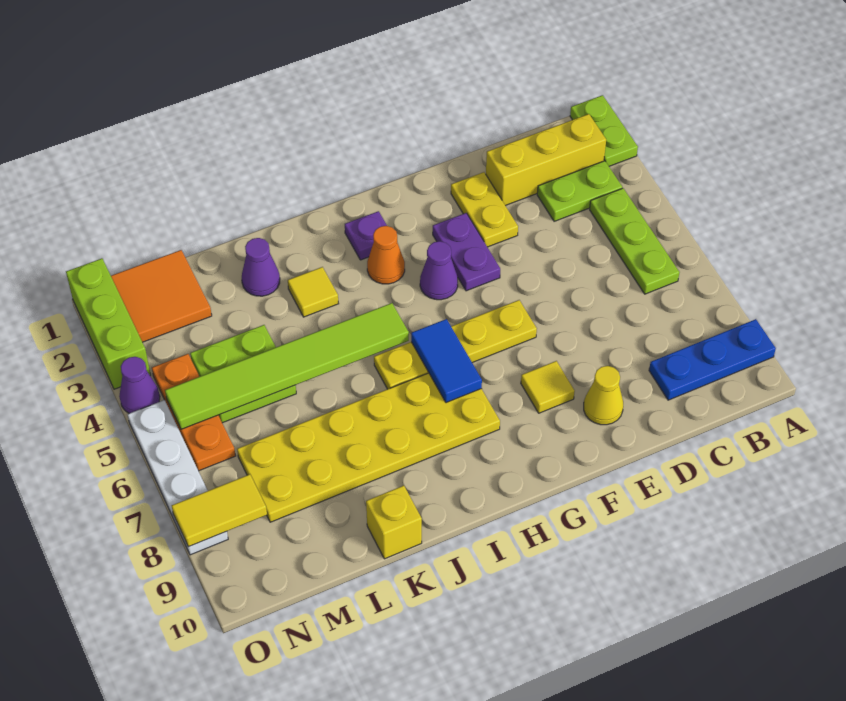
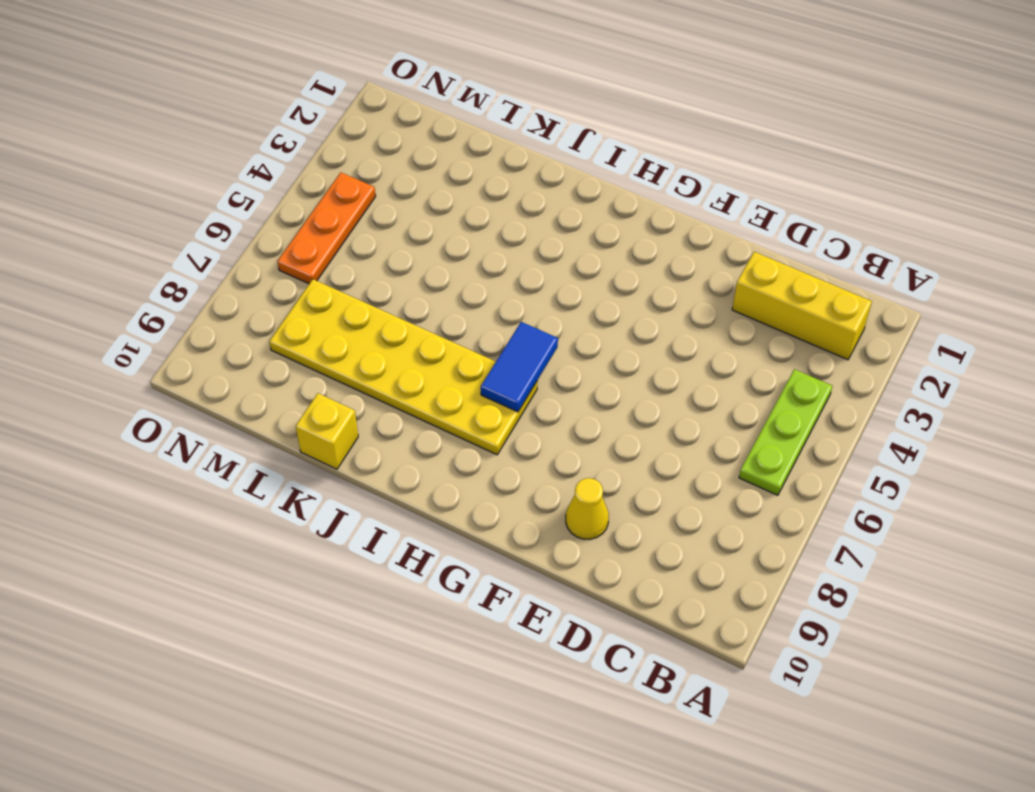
none -> lime 1x2 plate [570,95,638,166]
none -> blue 1x3 plate [649,319,776,400]
none -> lime 1x2 plate [537,161,622,221]

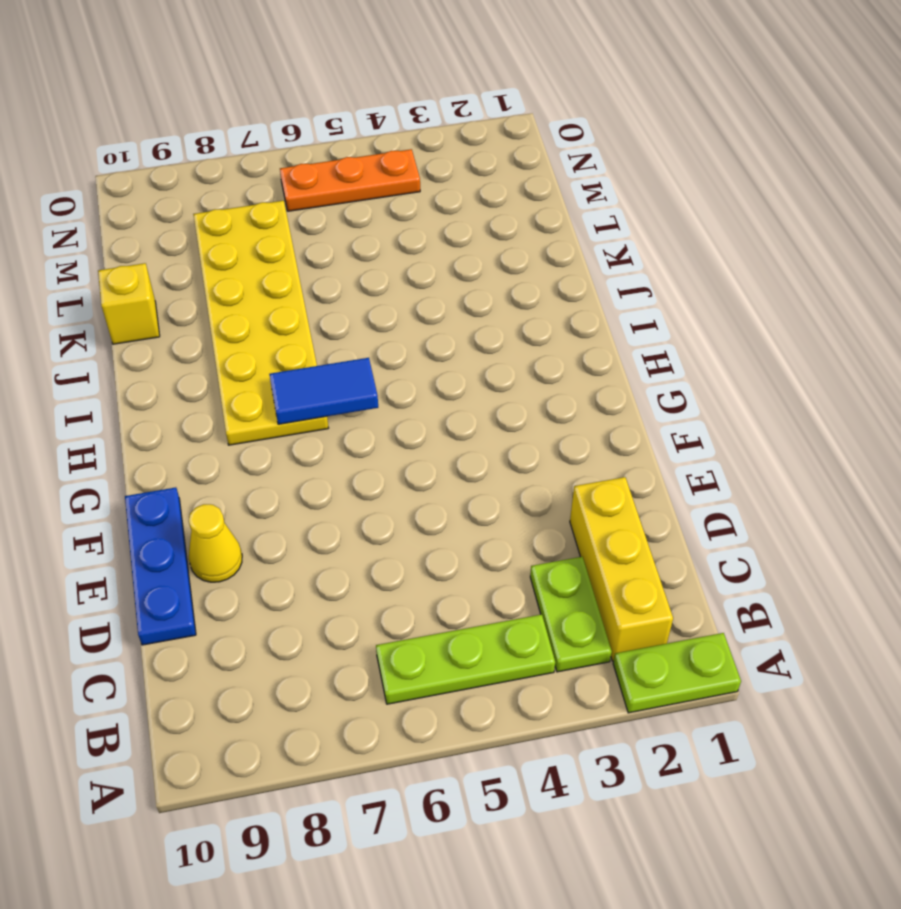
blue 1x3 plate [125,487,196,645] -> blue 1x3 plate moved to [649,319,776,400]
none -> yellow 1x2 plate [451,172,518,247]
none -> purple 1x2 plate [433,213,500,291]
none -> yellow 1x4 plate [374,300,537,389]

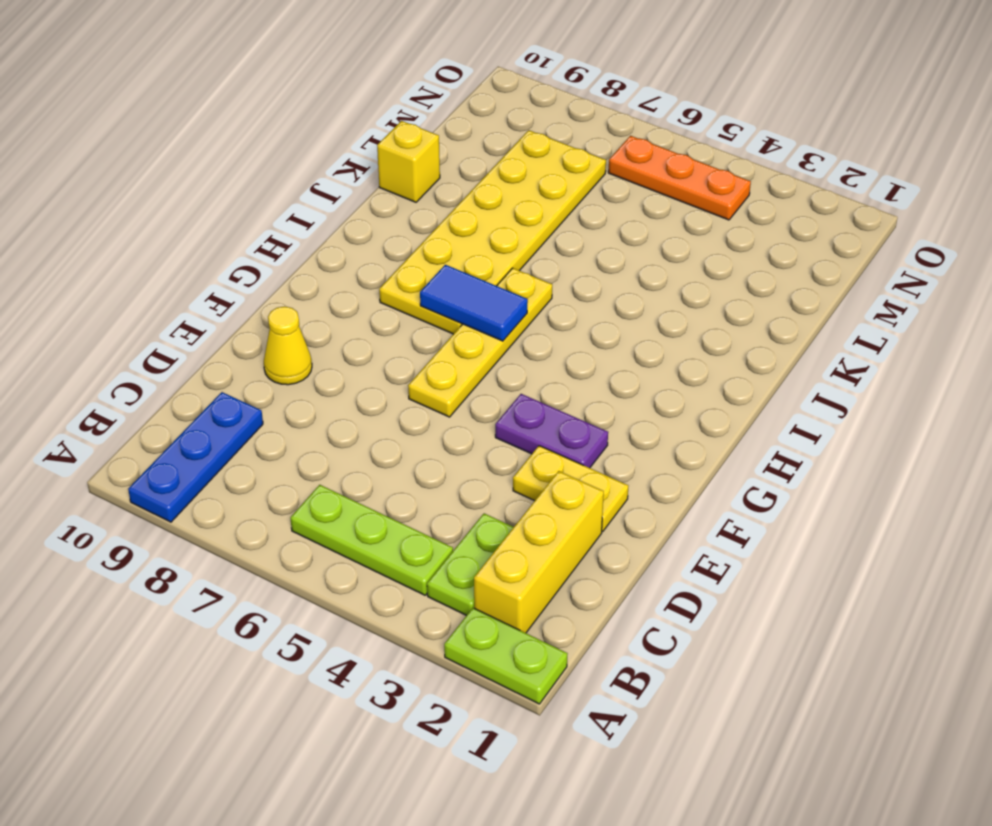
none -> yellow 1x1 tile [521,361,575,413]
none -> purple 1x1 cone [420,241,458,300]
none -> purple 1x1 plate [345,211,387,260]

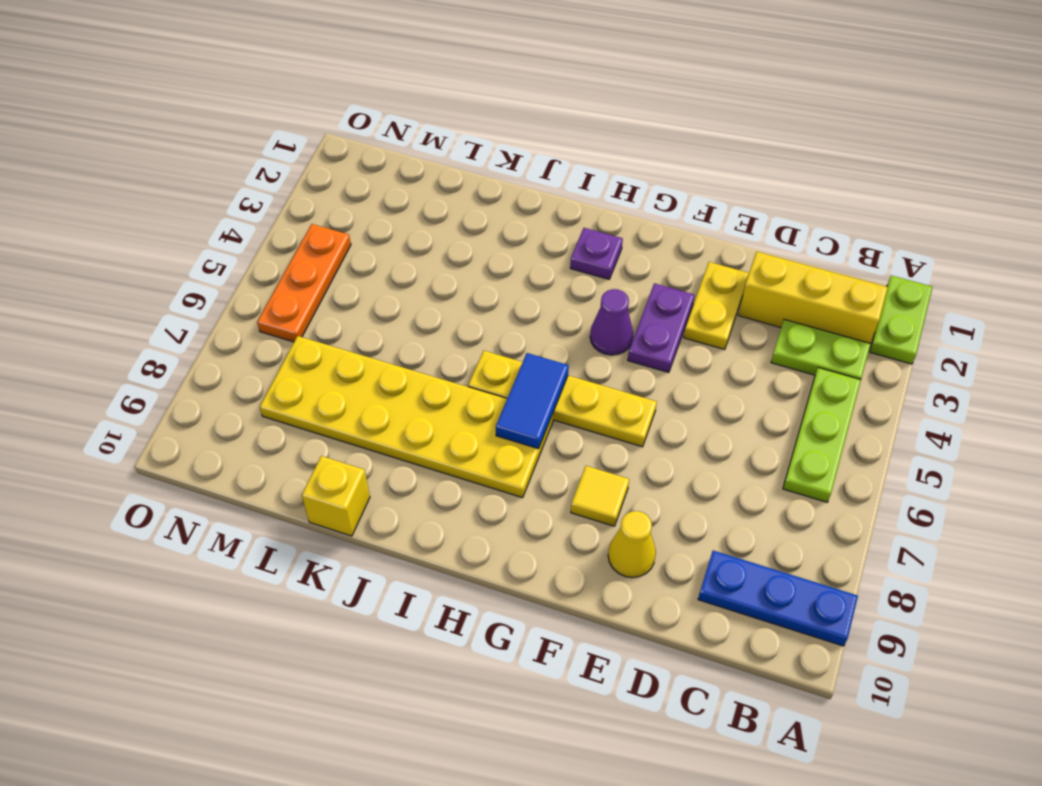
none -> orange 1x1 cone [367,226,405,284]
none -> yellow 1x1 tile [288,267,339,317]
none -> purple 1x1 cone [242,238,280,296]

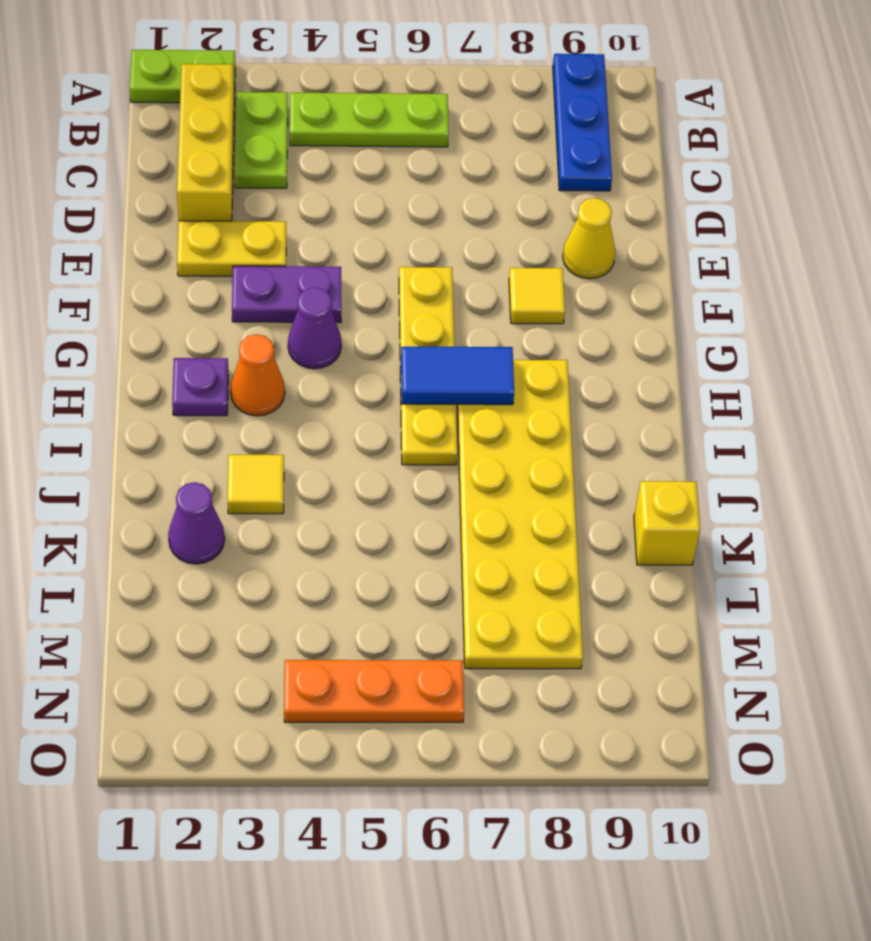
none -> lime 2x2 plate [190,325,296,423]
none -> orange 2x2 tile [111,250,212,342]
none -> lime 1x3 brick [66,258,151,389]

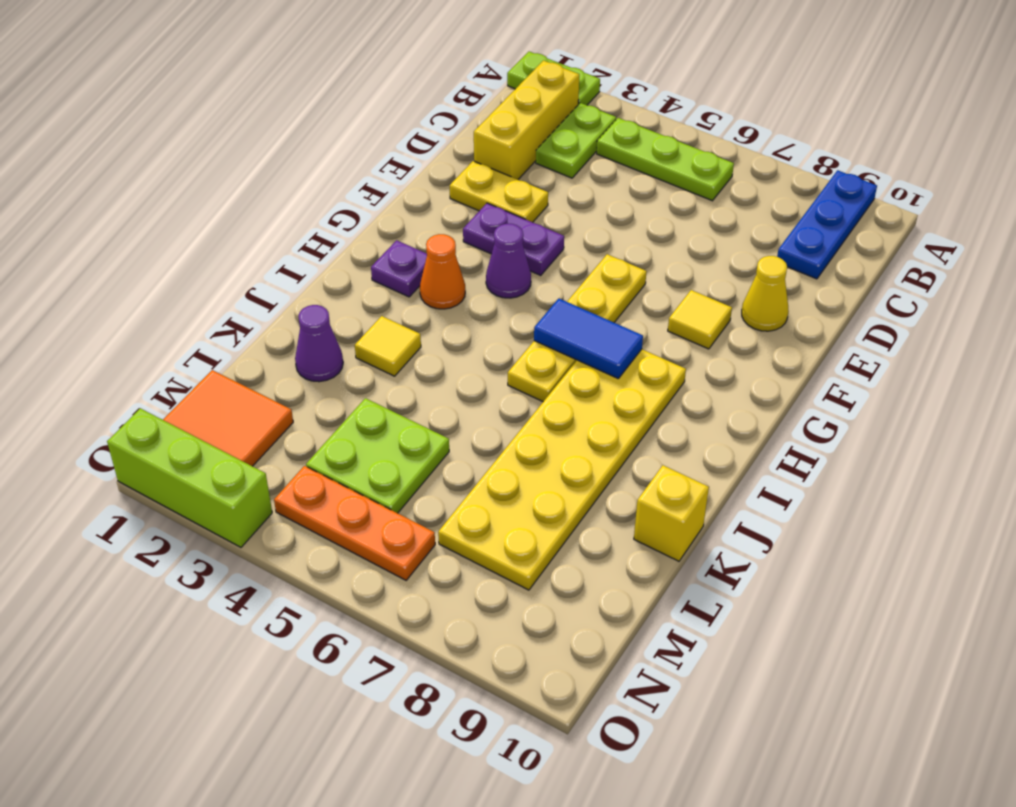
none -> purple 1x1 cone [119,357,160,413]
none -> white 1x4 plate [127,400,228,555]
none -> lime 1x6 tile [165,303,409,429]

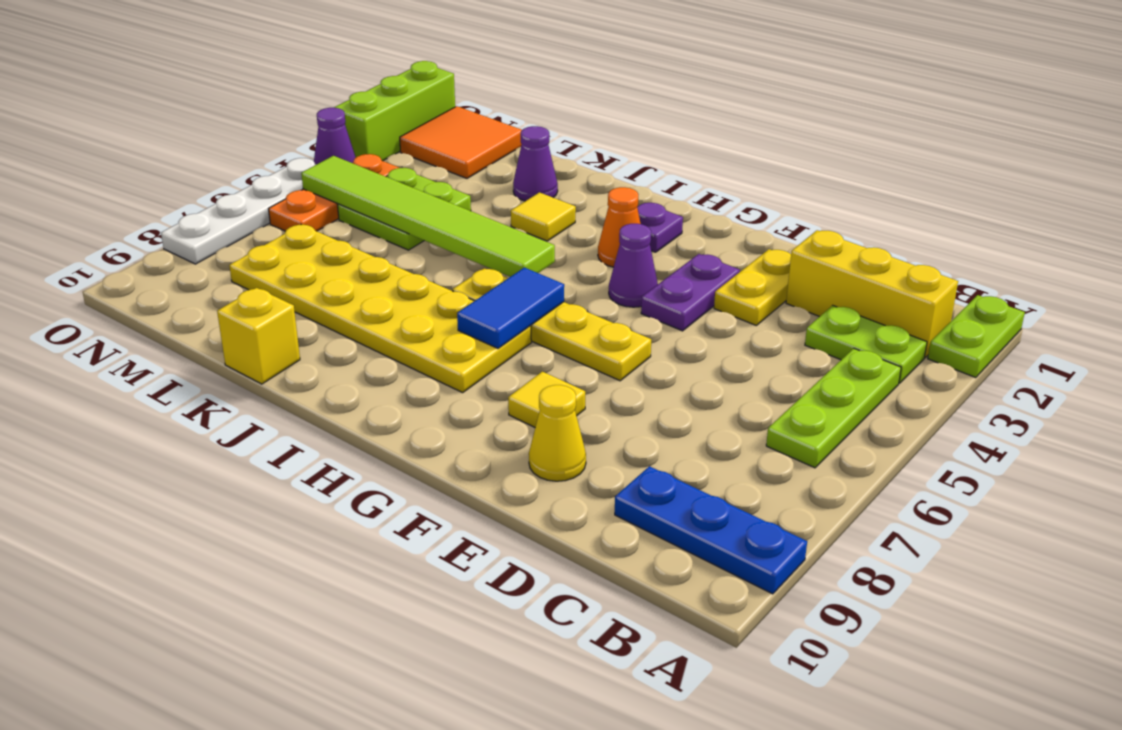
none -> yellow 1x2 tile [172,474,267,547]

